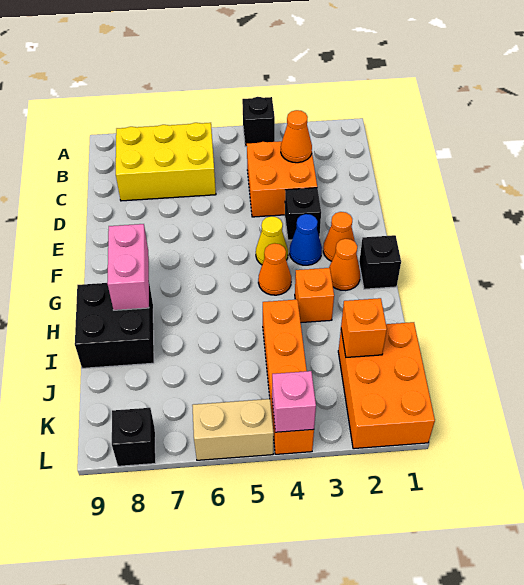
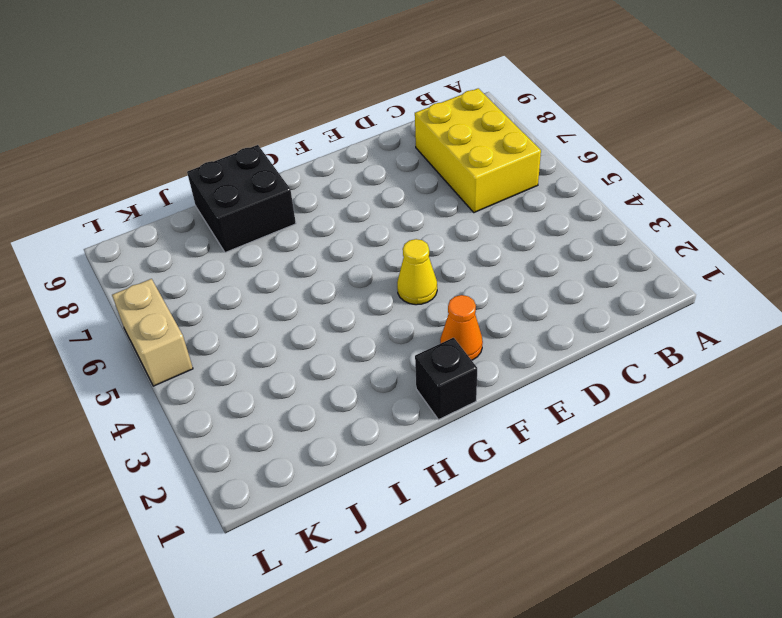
none -> black 1x1 brick [242,97,275,147]
none -> orange 2x2 brick [247,141,317,217]
none -> black 1x1 brick [285,188,321,240]

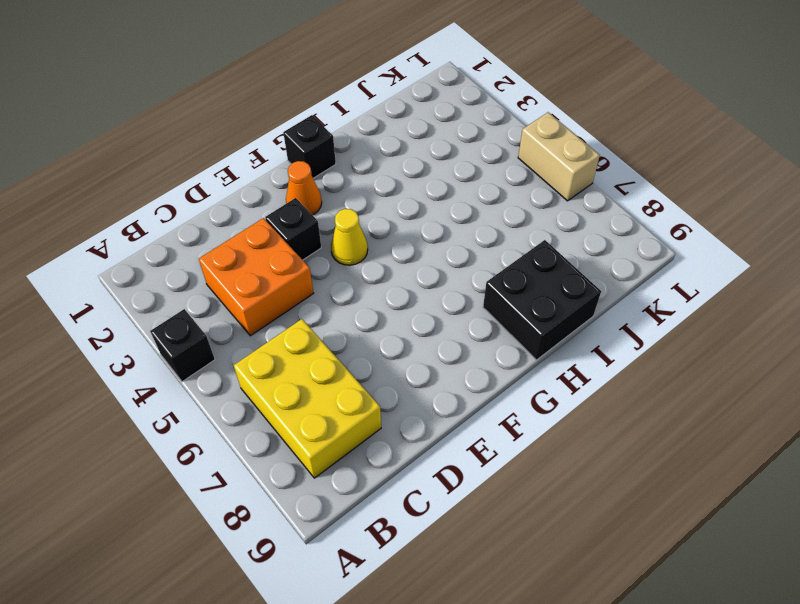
none -> blue 1x1 cone [290,214,322,265]
none -> orange 1x1 cone [329,239,360,291]
none -> orange 1x1 cone [258,243,291,295]

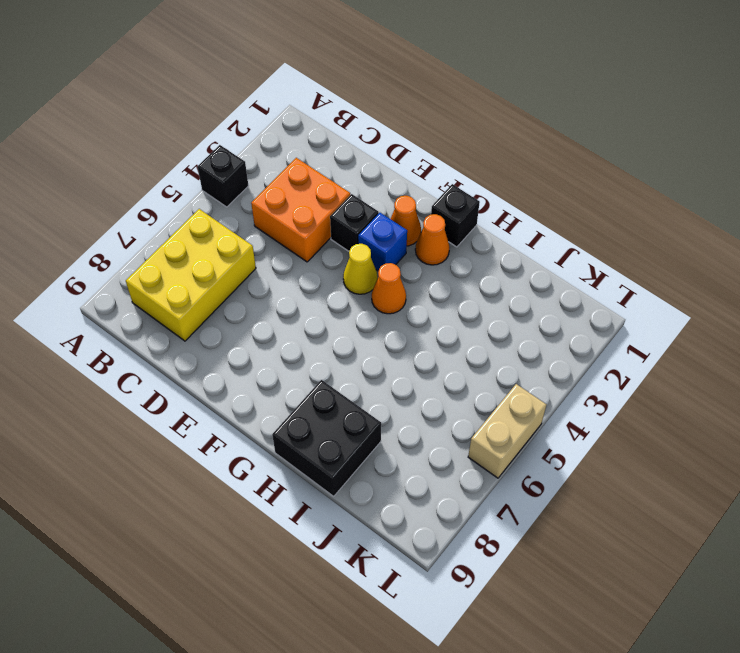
blue 1x1 brick [358,213,407,271] -> blue 1x1 cone [290,214,322,265]
none -> orange 1x1 brick [295,268,334,323]
none -> orange 1x4 brick [263,300,314,454]
none -> orange 2x3 brick [338,322,435,449]

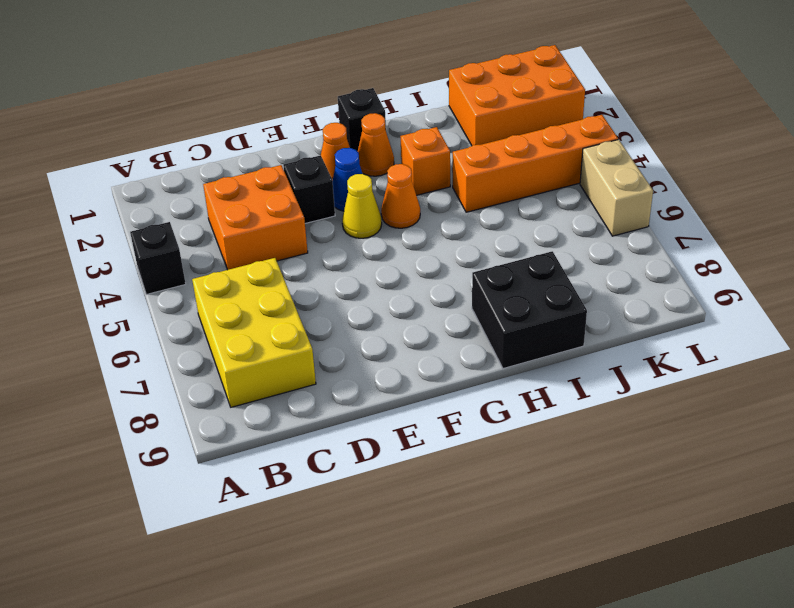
none -> black 1x1 brick [112,408,156,466]
none -> orange 1x1 cone [281,110,312,163]
none -> pink 1x2 brick [107,224,149,310]

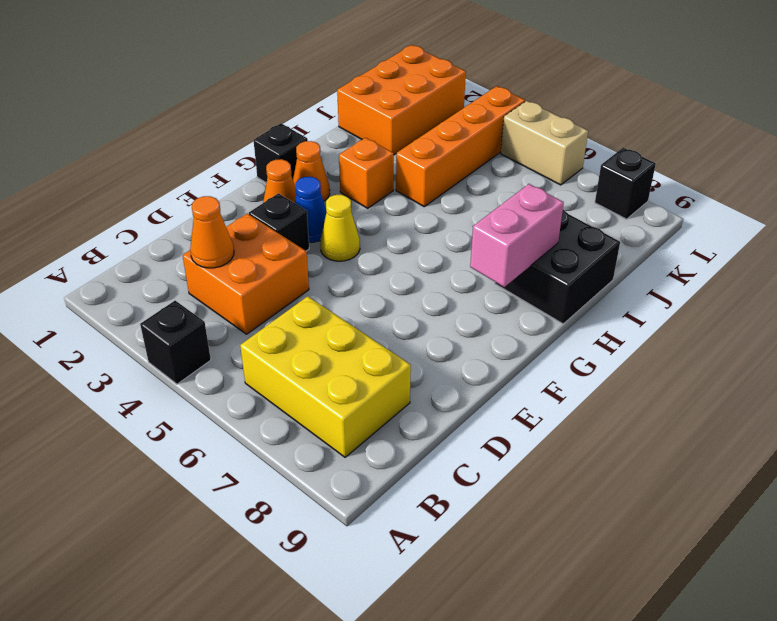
none -> orange 1x1 cone [258,243,291,295]
none -> orange 1x1 brick [341,298,387,357]
none -> pink 1x1 brick [272,371,316,432]

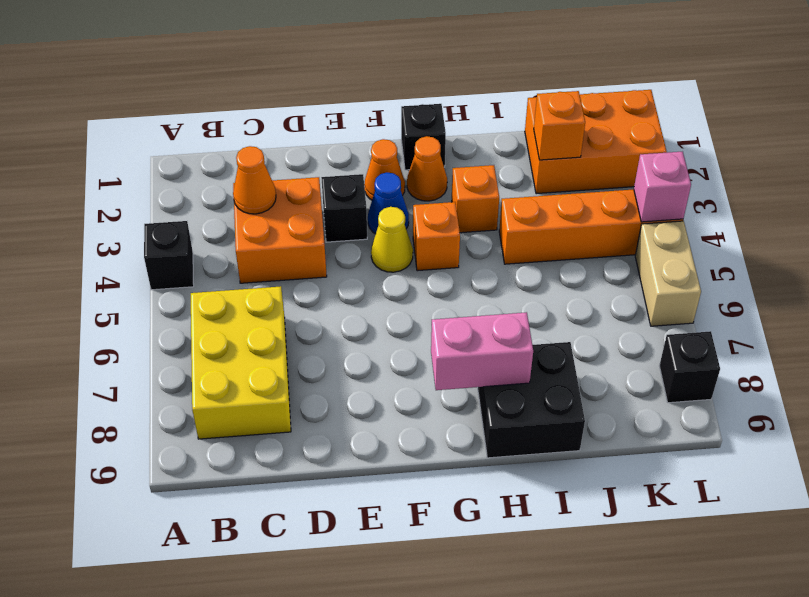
orange 1x1 brick [413,202,460,271] -> orange 1x1 cone [258,243,291,295]

